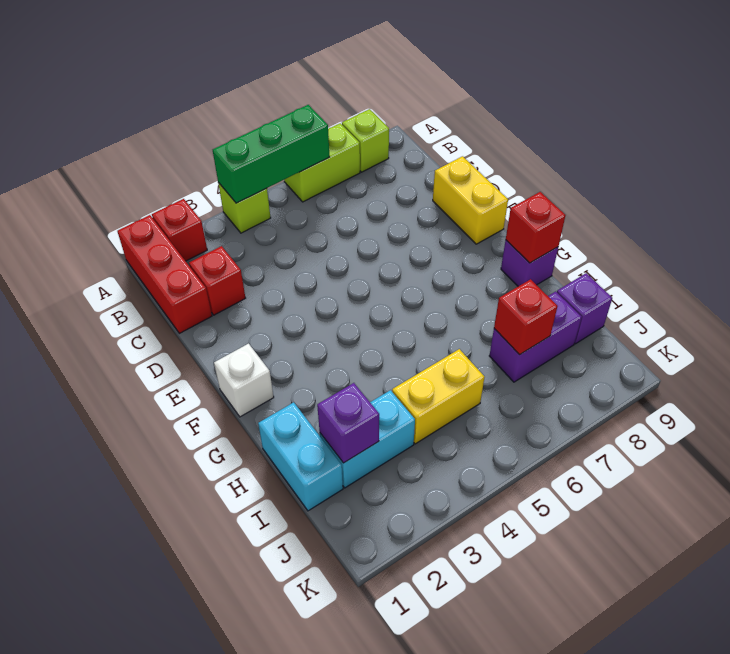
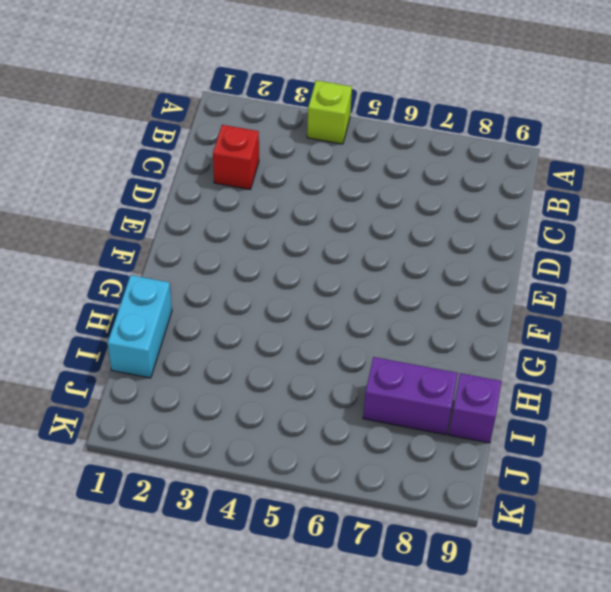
none -> red 1x3 brick [118,215,212,333]
none -> red 1x1 brick [152,199,207,261]
none -> lime 1x2 brick [284,123,360,202]

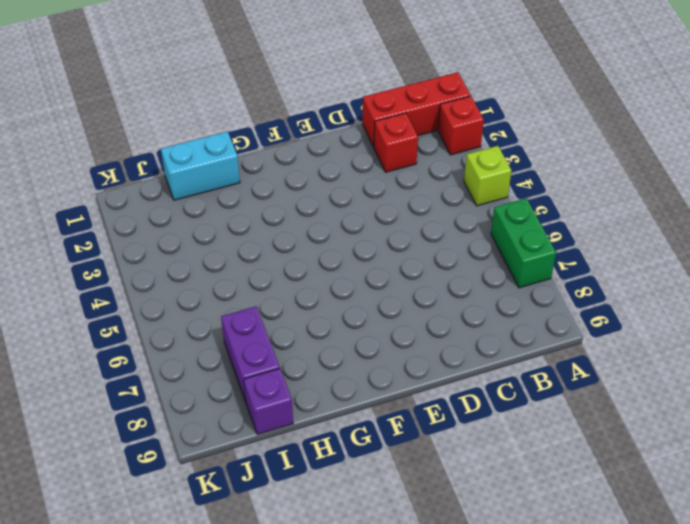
green 1x2 brick [491,198,556,288] -> lime 1x2 brick [284,123,360,202]
none -> lime 1x1 brick [342,109,389,172]
none -> yellow 1x2 brick [433,156,508,244]
none -> white 1x1 brick [214,344,274,417]

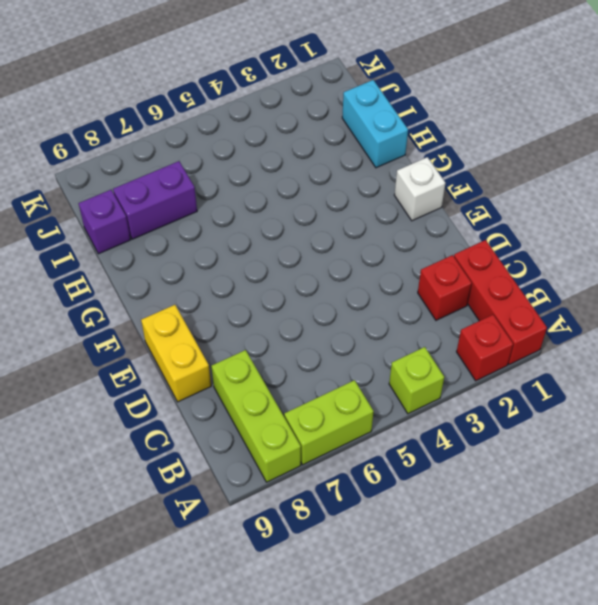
lime 1x3 brick [211,350,301,482] -> lime 1x1 brick [342,109,389,172]
none -> purple 1x1 brick [501,240,558,286]
none -> cyan 1x2 brick [320,390,415,488]
none -> yellow 1x2 brick [392,349,485,444]

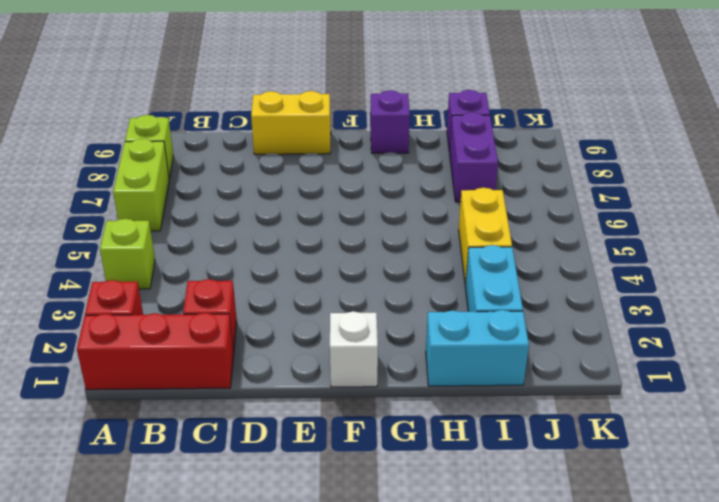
none -> green 1x3 brick [213,105,329,203]
none -> red 1x1 brick [506,192,566,263]
none -> purple 1x1 brick [317,383,379,463]

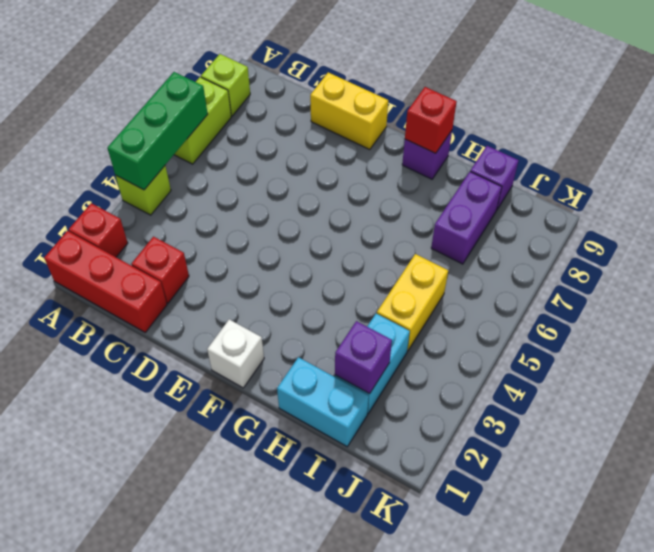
none -> red 1x1 brick [494,279,558,355]

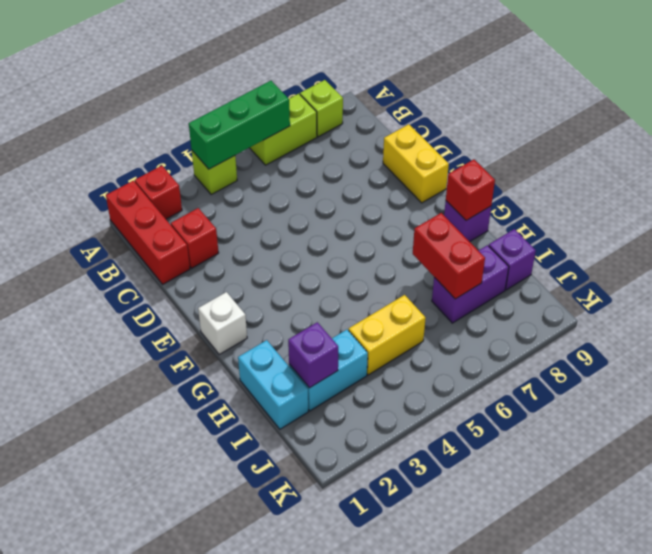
red 1x2 brick [413,213,485,299] -> red 1x1 brick [494,279,558,355]

